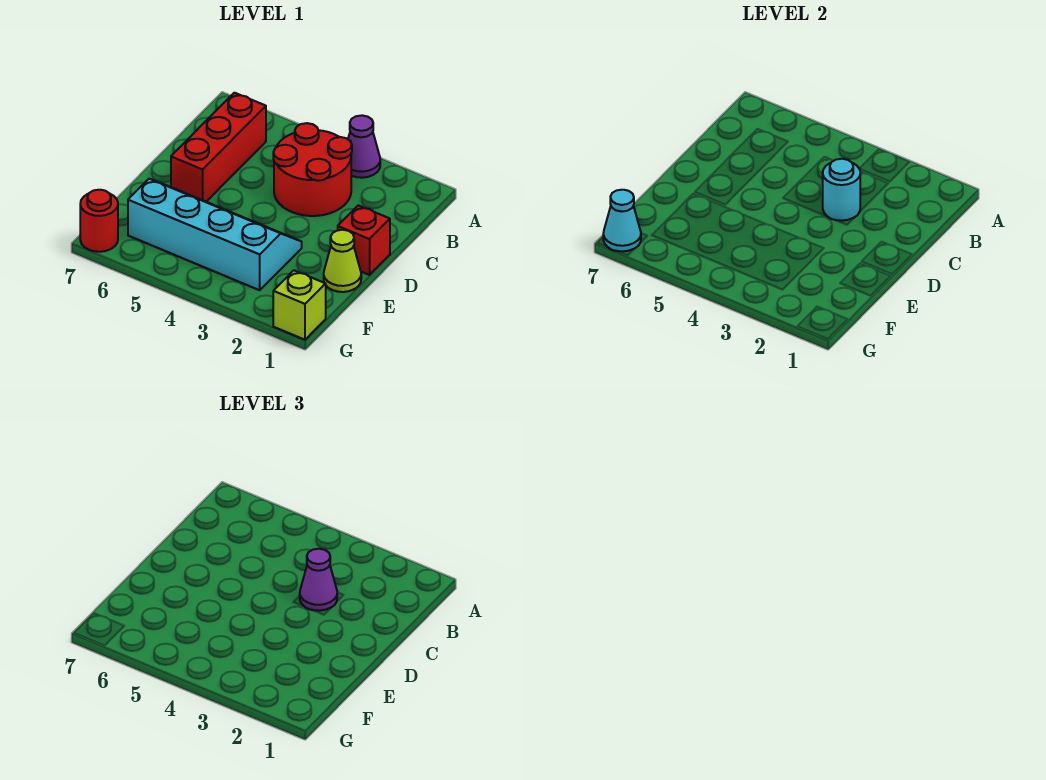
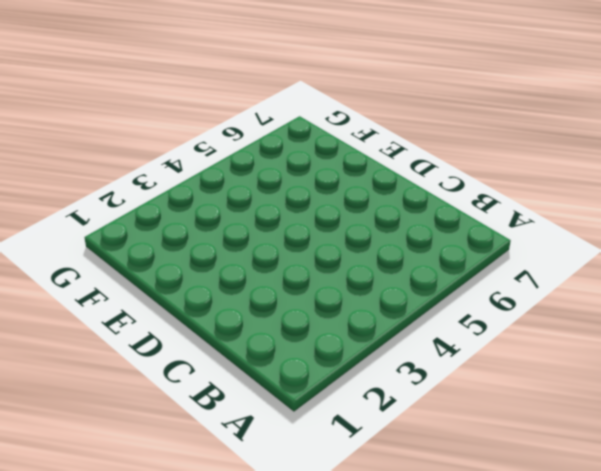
none -> purple 1x1 cone [348,115,380,178]
none -> red 2x2 round brick [273,123,352,216]

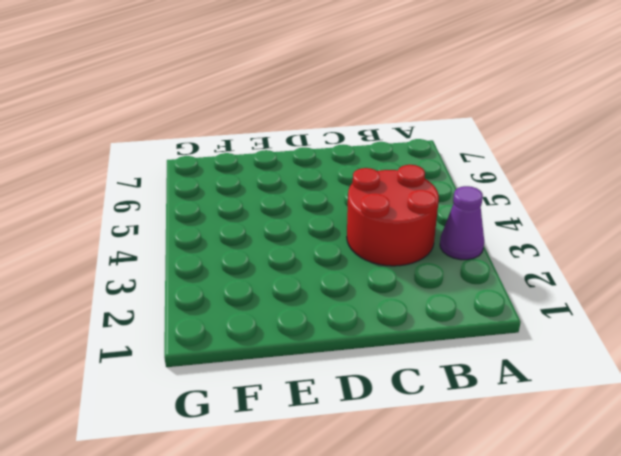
none -> red 1x3 brick [171,93,266,202]
none -> red 1x1 brick [338,205,390,275]

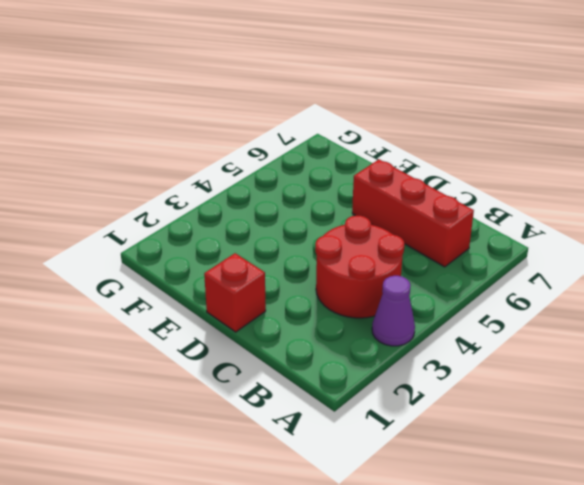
none -> lime 1x1 cone [324,230,361,292]
none -> cyan 2x4 slope [128,179,302,290]

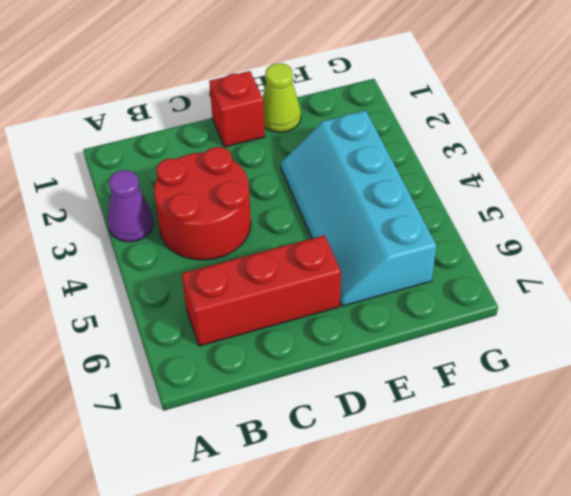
none -> lime 1x1 brick [273,270,326,340]
none -> red 1x1 round brick [80,190,118,252]

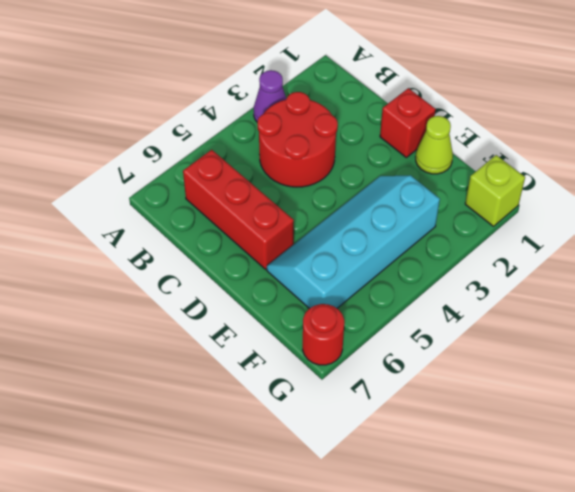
none -> cyan 1x1 round brick [823,159,860,221]
none -> cyan 1x1 cone [603,190,641,251]

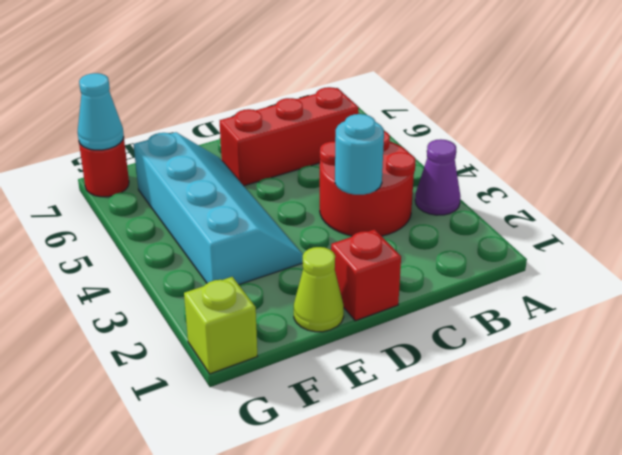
none -> purple 1x1 cone [300,549,337,611]

